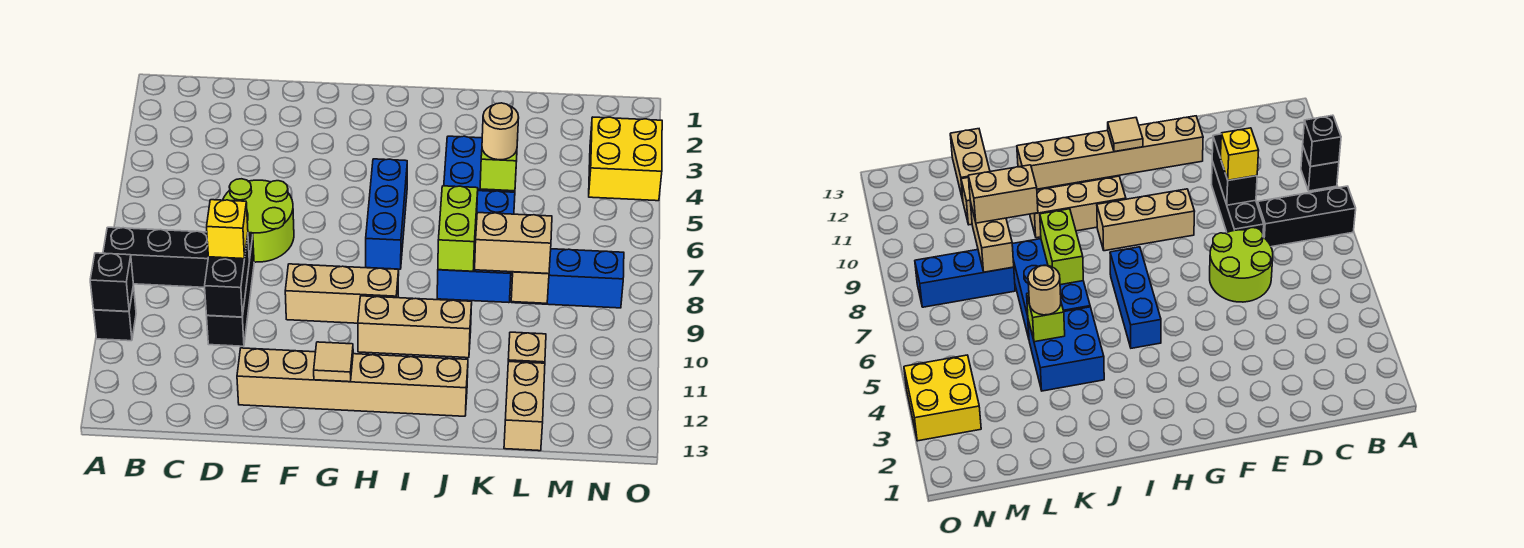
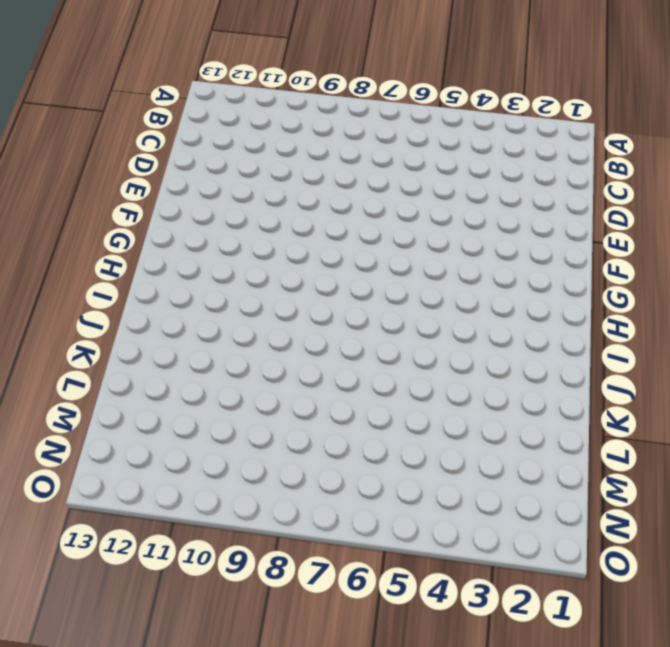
none -> black 1x3 brick [103,227,208,287]
none -> black 1x1 brick [93,285,136,341]
none -> lime 2x2 round brick [223,179,294,262]

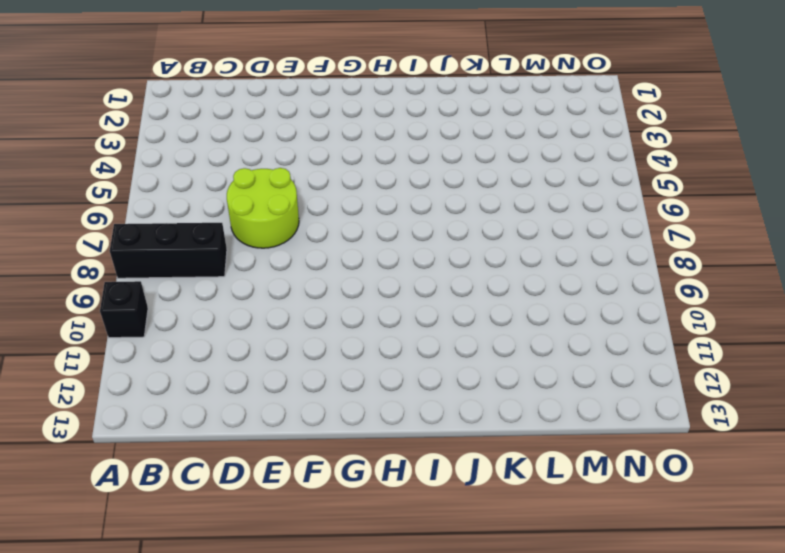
none -> black 1x3 brick [207,234,254,346]
none -> tan 1x6 brick [237,348,468,416]
none -> tan 1x3 brick [285,264,399,323]

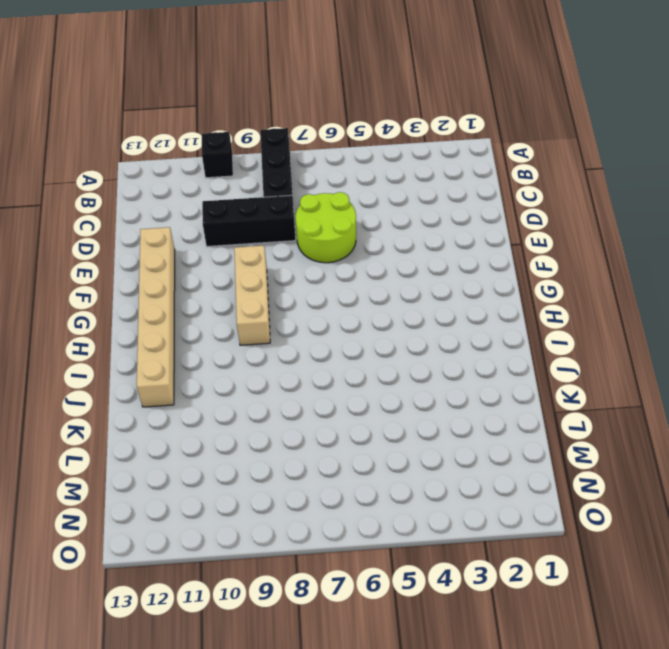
none -> blue 1x3 brick [366,159,407,269]
none -> tan 1x3 brick [358,296,472,358]
none -> blue 2x2 brick [444,136,517,192]

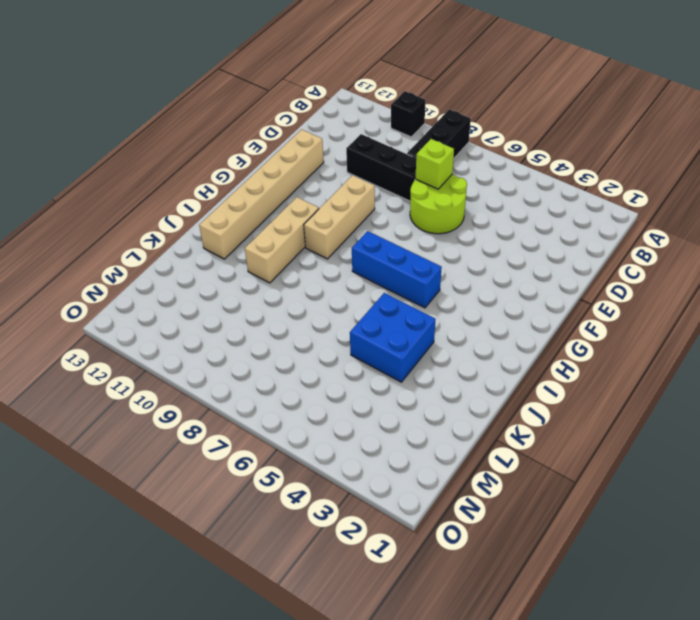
lime 1x1 brick [416,139,454,189] -> lime 1x1 brick moved to [480,149,517,191]
none -> blue 2x3 brick [437,191,515,303]
none -> blue 1x3 brick [512,249,624,308]
none -> tan 1x1 brick [508,332,546,363]

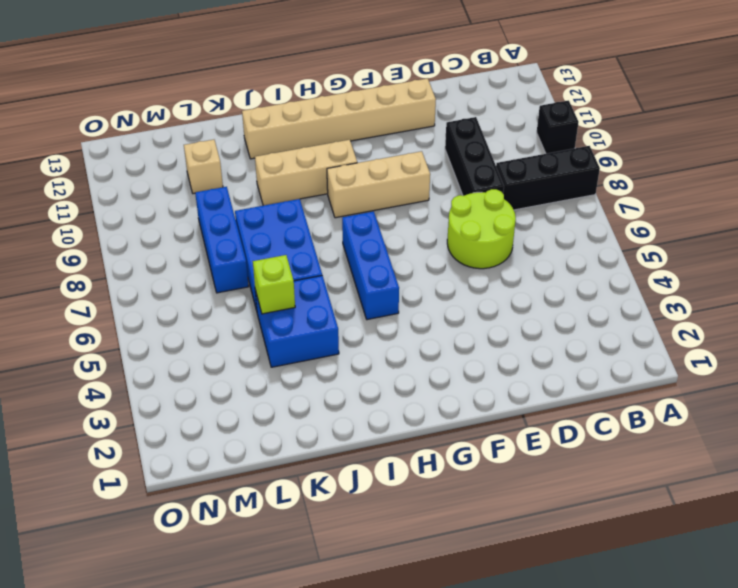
blue 1x3 brick [195,187,249,293] -> blue 1x3 brick turned to [512,249,624,308]
none -> tan 1x2 brick [504,362,545,451]
none -> yellow 2x2 brick [589,117,662,201]
none -> black 1x1 brick [90,253,133,312]

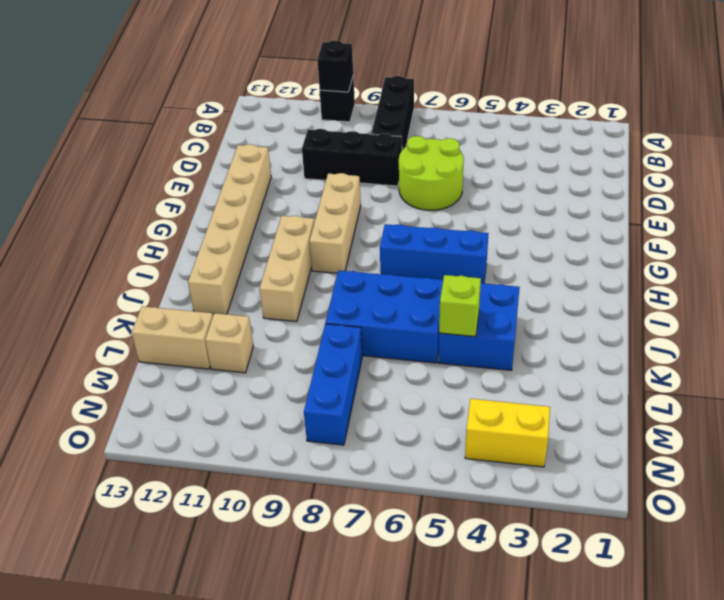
yellow 1x2 brick [465,399,550,467] -> yellow 2x2 brick [589,117,662,201]
none -> black 1x2 brick [205,235,249,317]
none -> tan 1x1 tile [314,342,353,382]
none -> lime 1x2 brick [438,186,478,271]

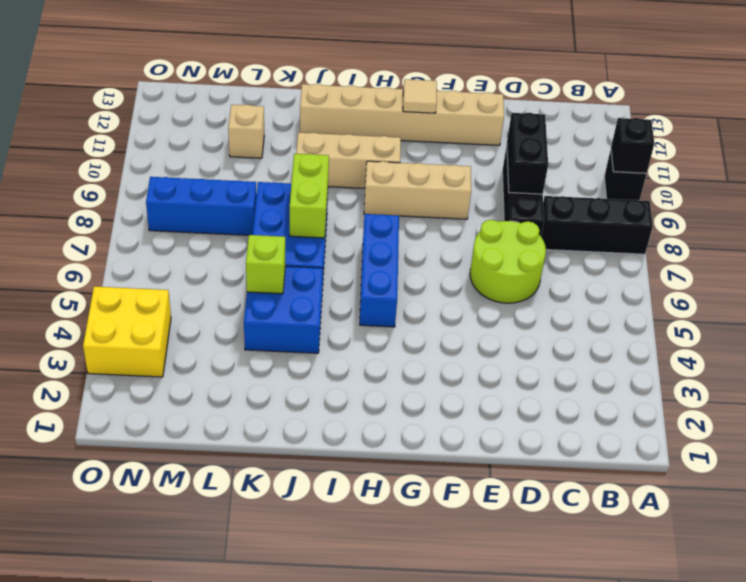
none -> tan 1x2 brick [504,362,545,451]
none -> tan 1x2 brick [511,272,549,303]
none -> yellow 1x1 brick [207,200,248,259]

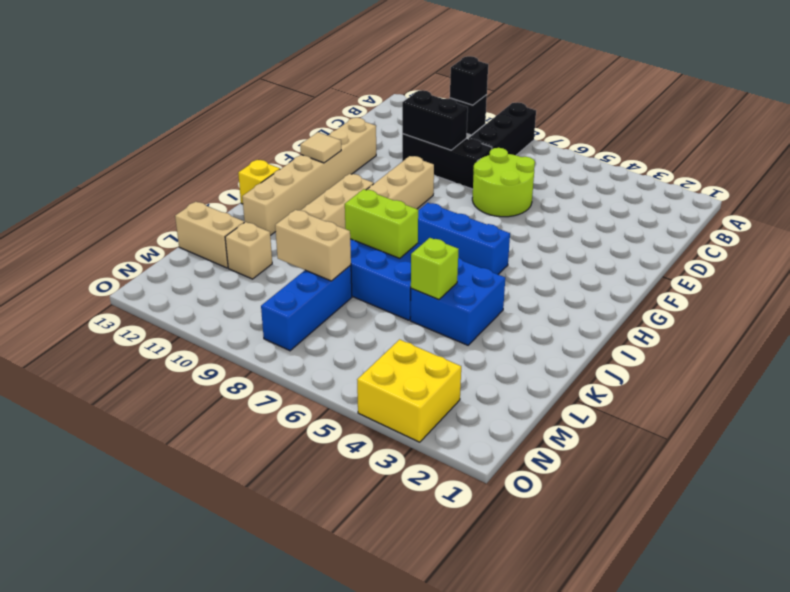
yellow 1x1 brick [238,160,280,204] -> yellow 1x1 brick moved to [207,200,248,259]
none -> tan 1x1 round brick [482,103,519,160]
none -> tan 1x2 brick [475,213,552,274]

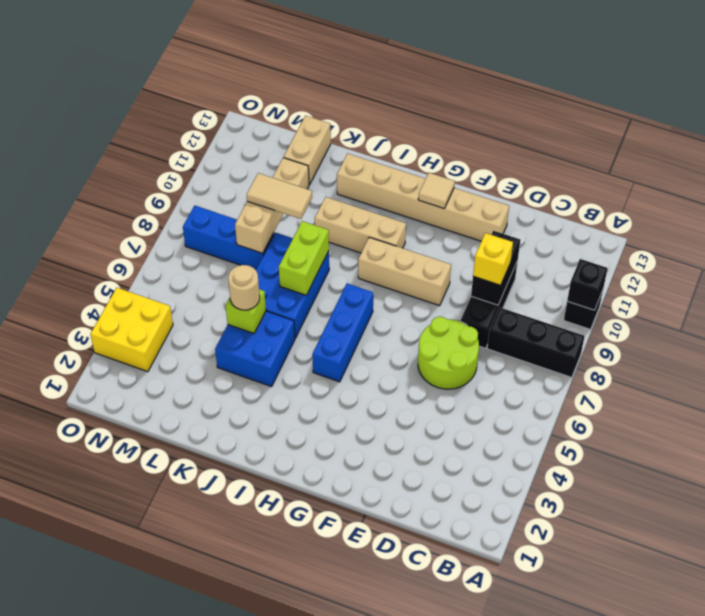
tan 1x2 tile [247,173,312,219] -> tan 1x2 brick [475,213,552,274]

